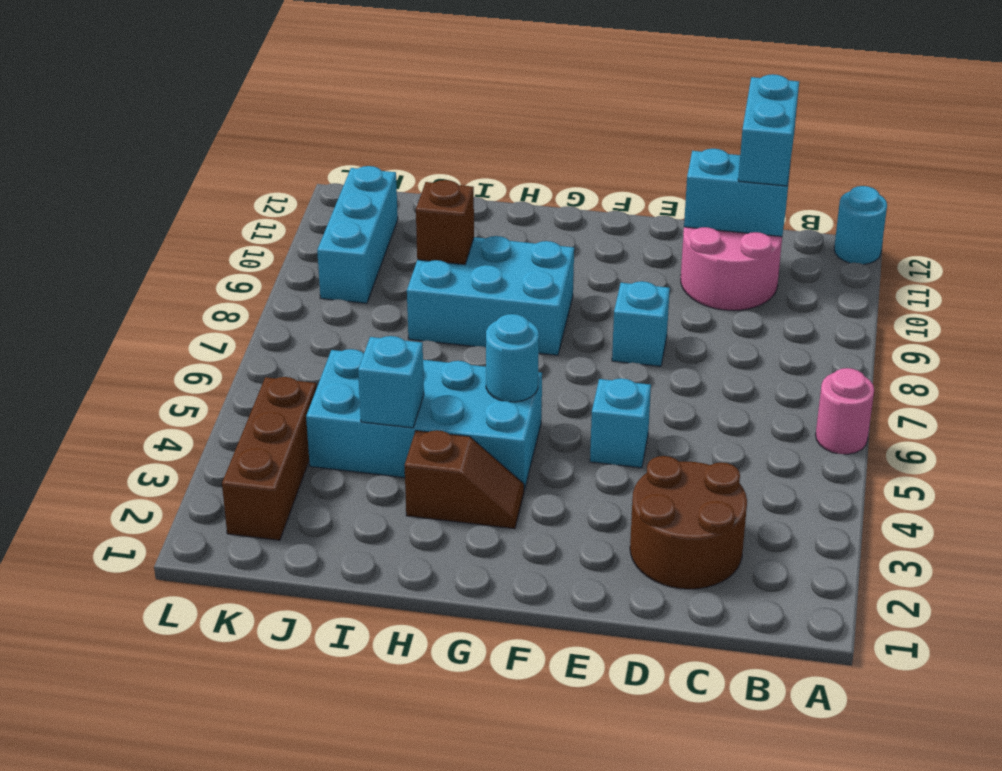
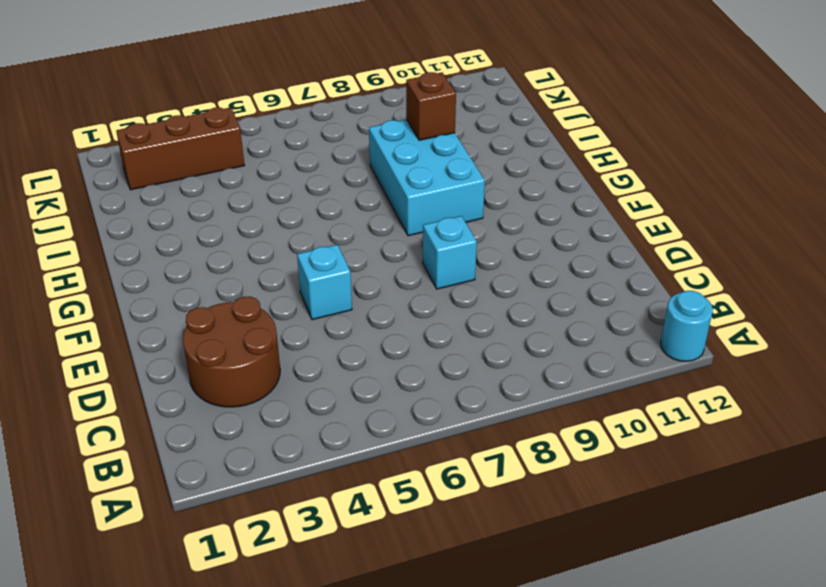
none -> pink 1x1 round brick [816,368,874,454]
none -> pink 2x2 round brick [681,227,782,310]
none -> brown 1x2 slope [405,430,524,529]

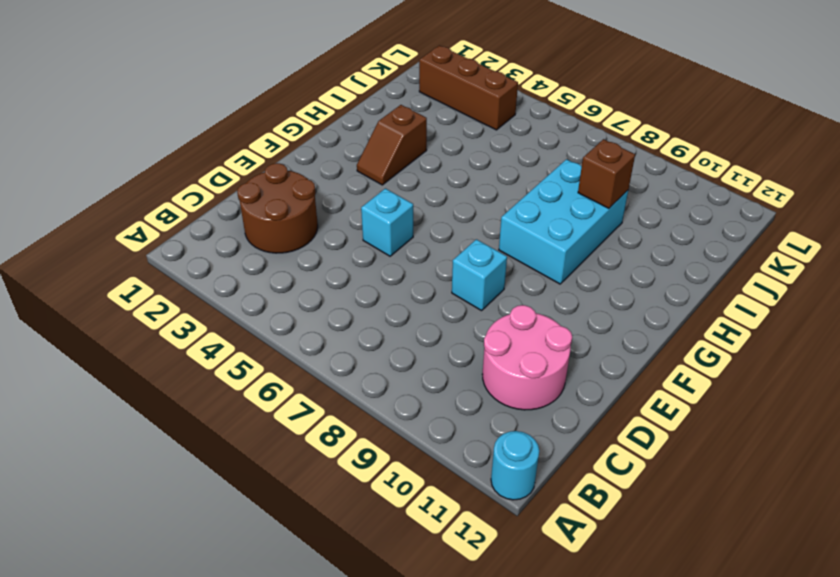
none -> pink 1x1 round brick [816,368,874,454]
none -> cyan 2x4 brick [306,349,542,490]
none -> cyan 1x3 brick [317,166,398,303]

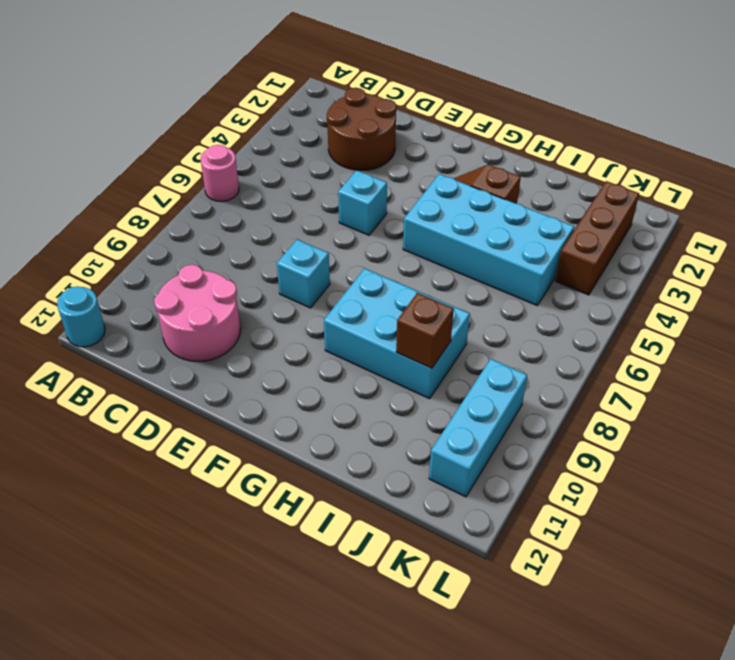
none -> cyan 1x2 brick [684,149,790,237]
none -> cyan 1x1 round brick [486,314,539,402]
none -> cyan 1x1 brick [358,336,424,428]

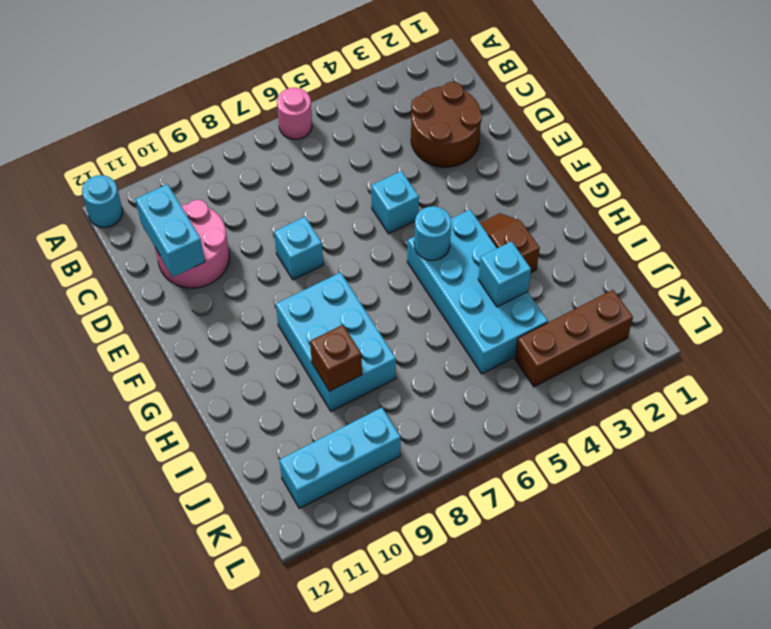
none -> cyan 1x2 brick [738,74,799,186]

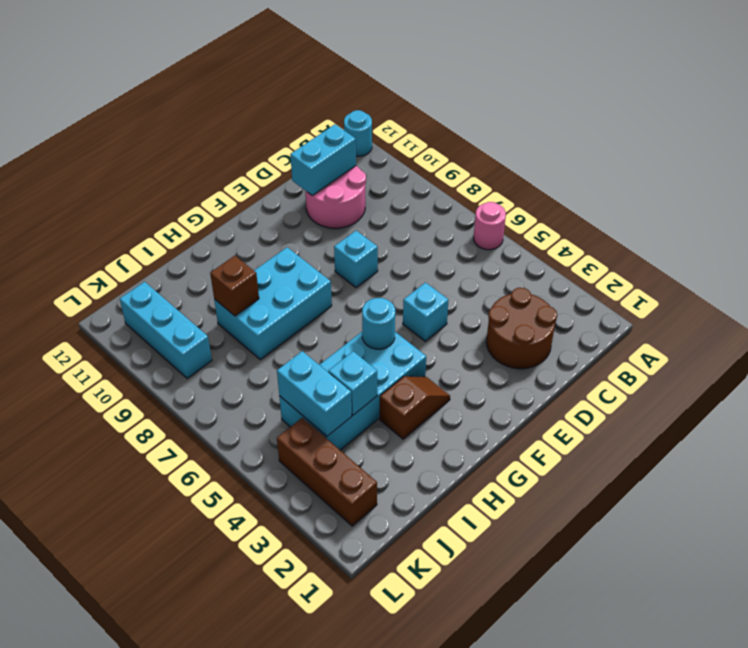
cyan 1x2 brick [277,351,352,436] -> cyan 1x2 brick moved to [738,74,799,186]

